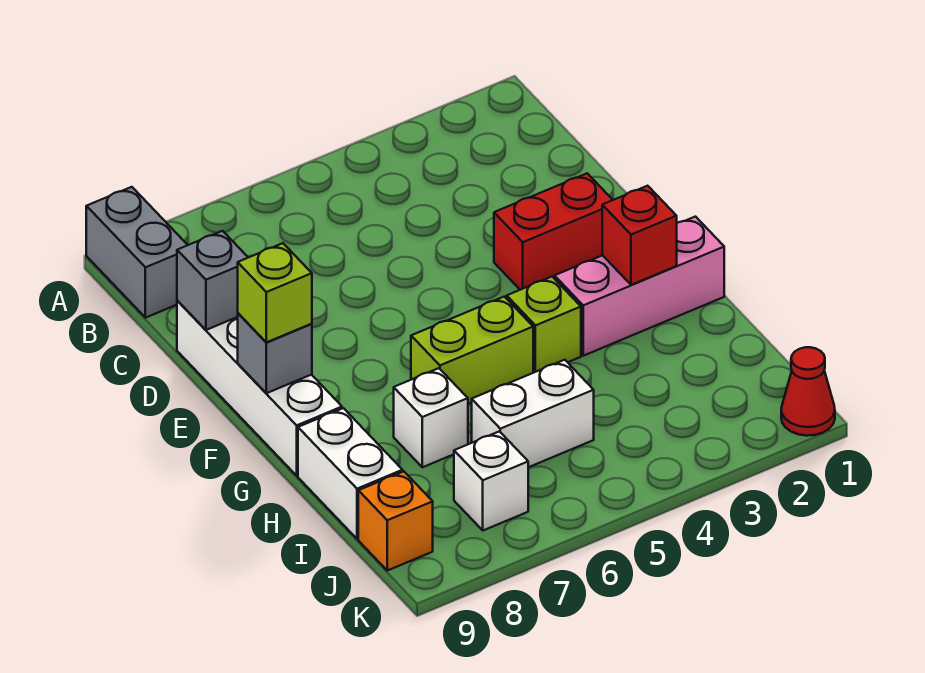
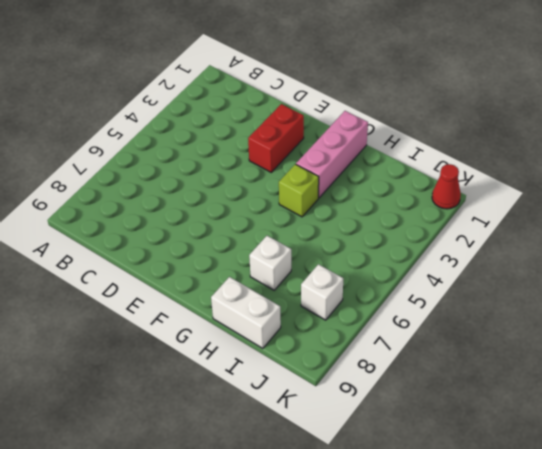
none -> grey 1x2 brick [86,187,187,318]
none -> white 1x4 brick [177,300,342,476]
none -> lime 1x2 brick [411,297,533,404]

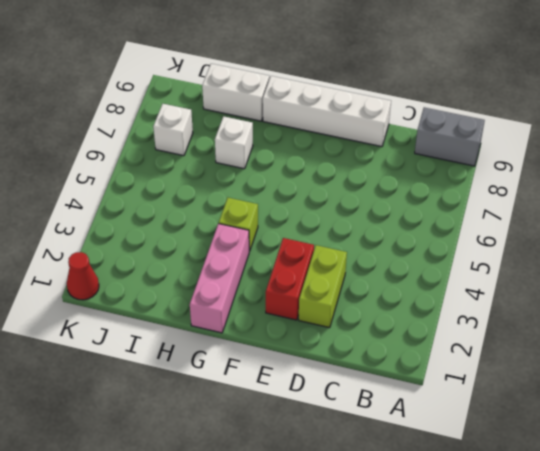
lime 1x2 brick [299,245,347,328] -> lime 1x2 brick moved to [411,297,533,404]
none -> white 1x2 brick [472,360,594,467]
none -> orange 1x1 brick [358,471,433,571]
none -> grey 1x1 brick [177,231,248,330]

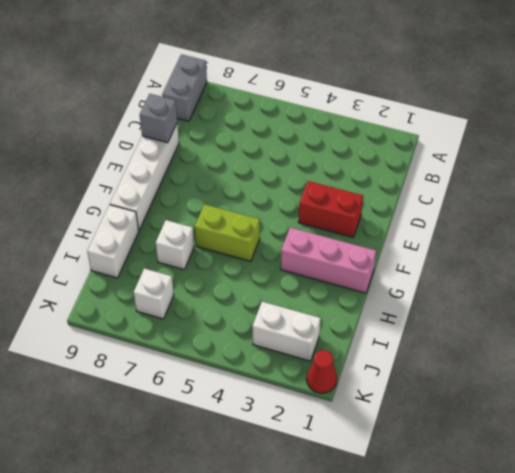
white 1x2 brick [252,302,321,361] -> white 1x2 brick moved to [472,360,594,467]
none -> lime 1x1 brick [507,277,581,373]
none -> orange 1x1 brick [358,471,433,571]
none -> grey 1x1 brick [238,313,312,393]

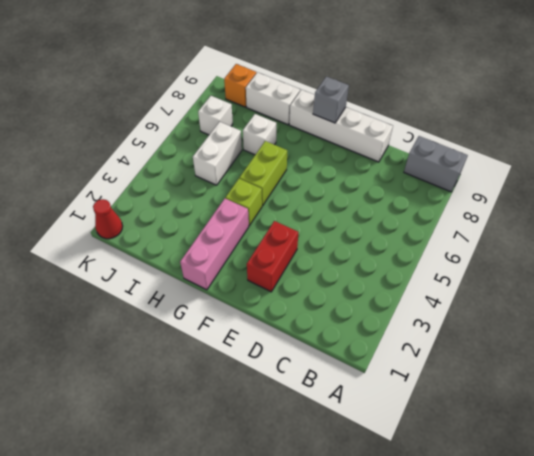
none -> grey 1x1 brick [177,231,248,330]
none -> red 1x1 brick [602,186,677,285]
none -> lime 1x1 brick [238,243,312,342]

